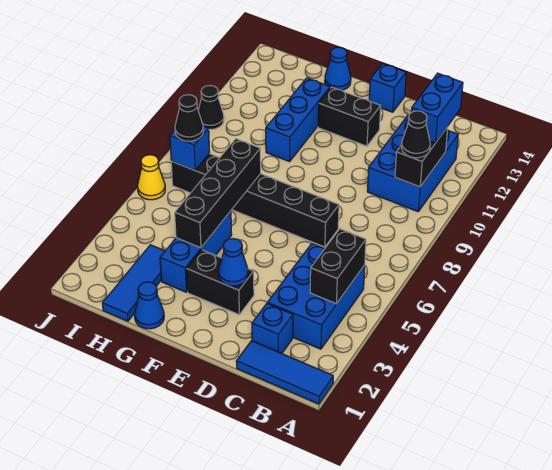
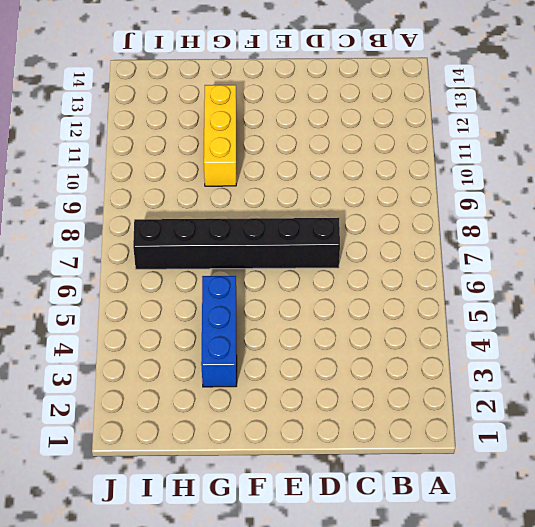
yellow 1x3 brick [204,85,236,186] -> blue 1x3 brick [266,78,330,162]
none -> blue 1x3 tile [236,341,333,404]
none -> blue 2x3 brick [267,244,365,349]
none -> blue 2x3 brick [367,116,458,212]

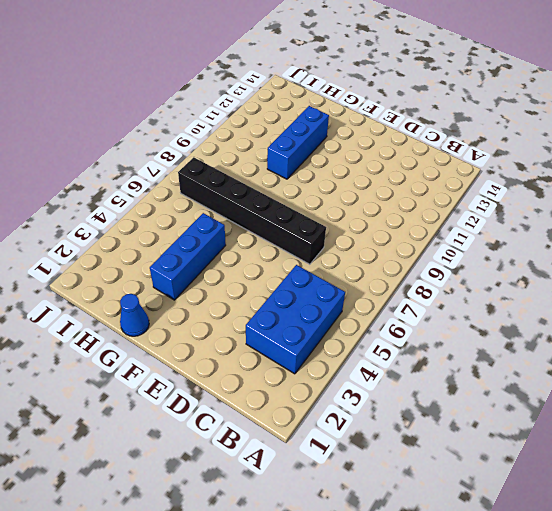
none -> blue 1x3 tile [236,341,333,404]
none -> blue 2x3 brick [367,116,458,212]
none -> blue 1x1 brick [252,303,293,353]

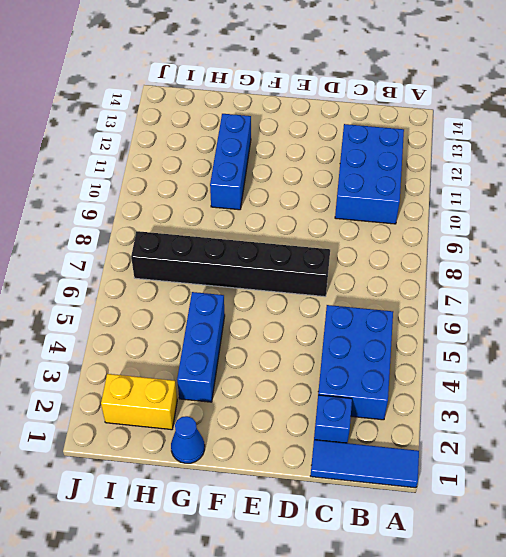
yellow 1x2 brick [101,374,177,430] -> blue 1x3 tile [102,245,165,321]
none -> black 1x2 brick [187,250,254,314]
none -> black 1x2 brick [318,87,381,146]
none -> blue 1x1 brick [369,63,406,112]

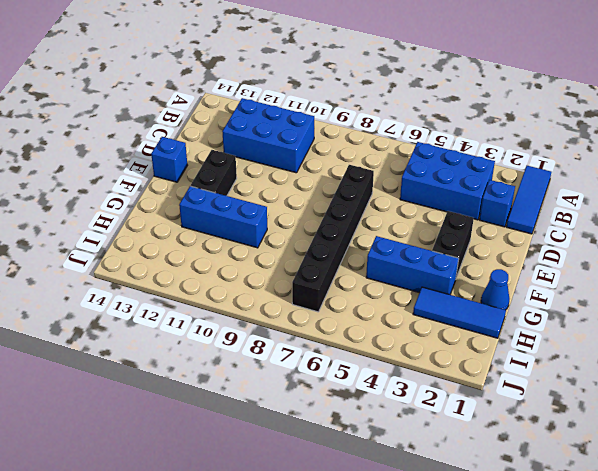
none -> blue 1x1 cone [325,47,351,90]
none -> yellow 1x1 cone [138,155,165,200]
none -> black 1x1 cone [198,85,224,129]

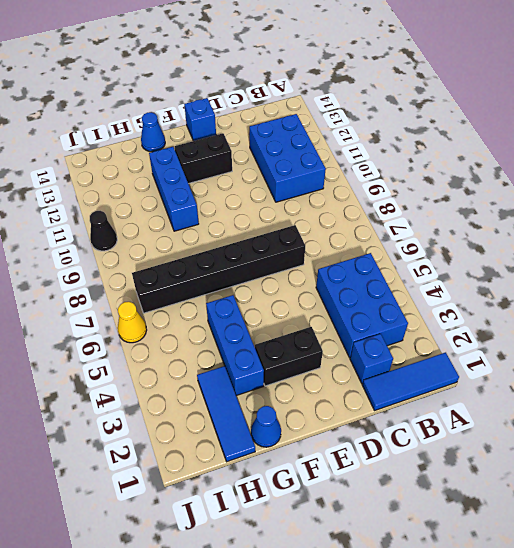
none -> black 1x2 brick [310,229,366,304]
none -> black 1x2 brick [395,127,448,187]
none -> blue 1x1 cone [219,239,248,286]

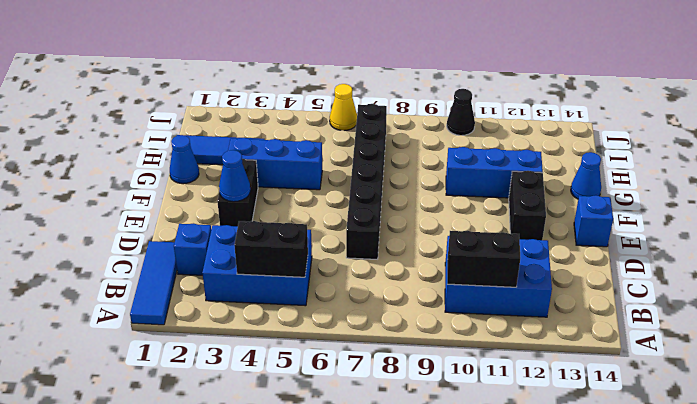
none -> black 1x4 brick [175,139,261,248]
none -> blue 1x1 brick [170,126,210,170]
none -> black 1x1 cone [402,111,430,158]

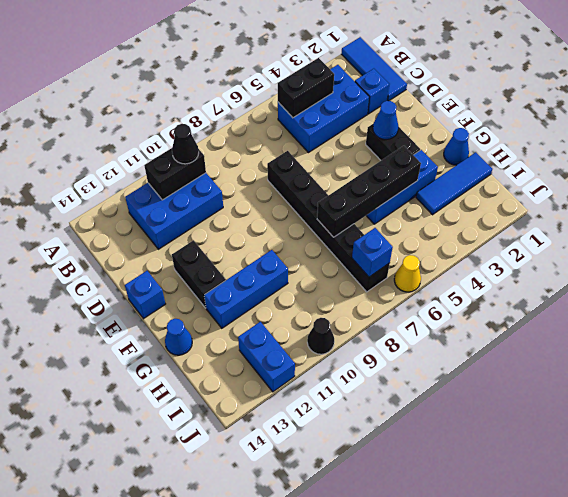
blue 1x2 brick [238,322,295,392] -> blue 1x2 brick turned to [411,73,463,143]
none -> black 1x1 cone [175,95,203,141]

